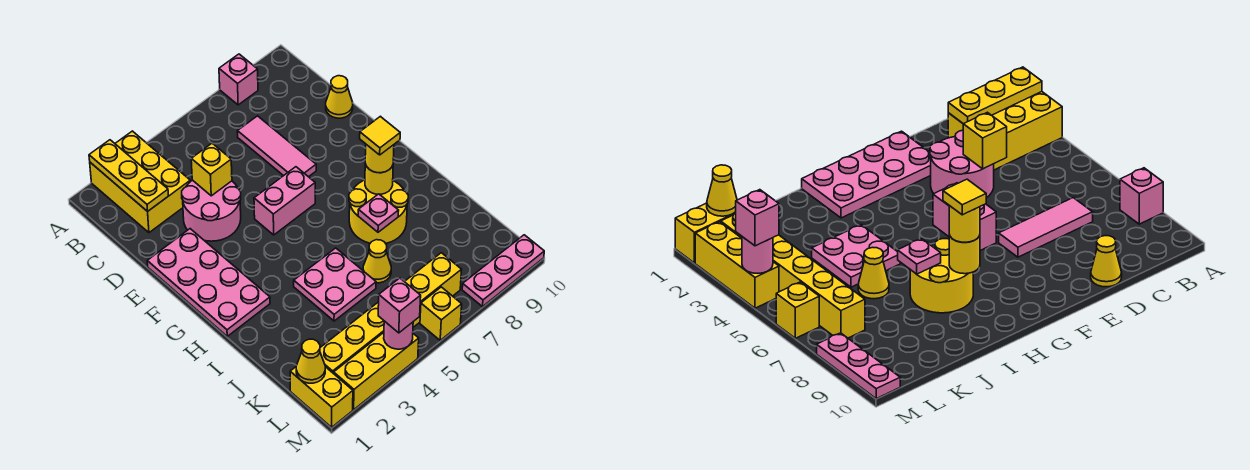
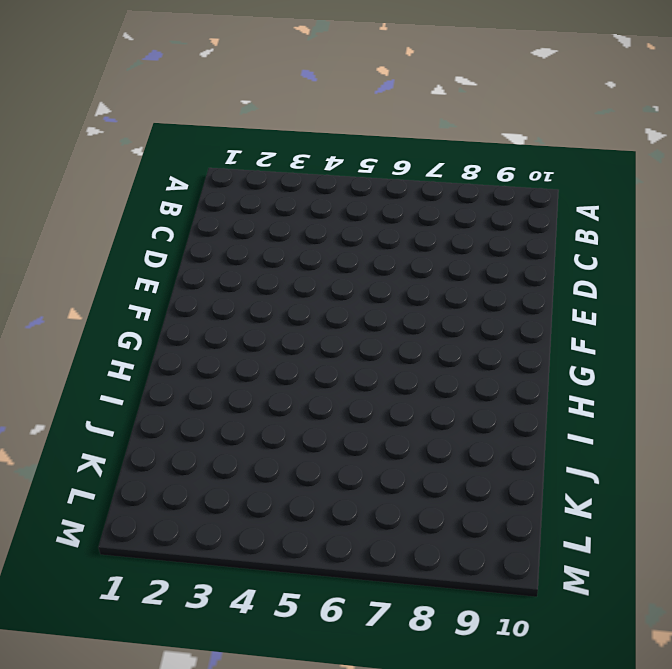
none -> yellow 2x3 brick [90,131,190,233]
none -> pink 1x1 brick [219,54,258,105]
none -> pink 1x3 tile [237,116,316,177]

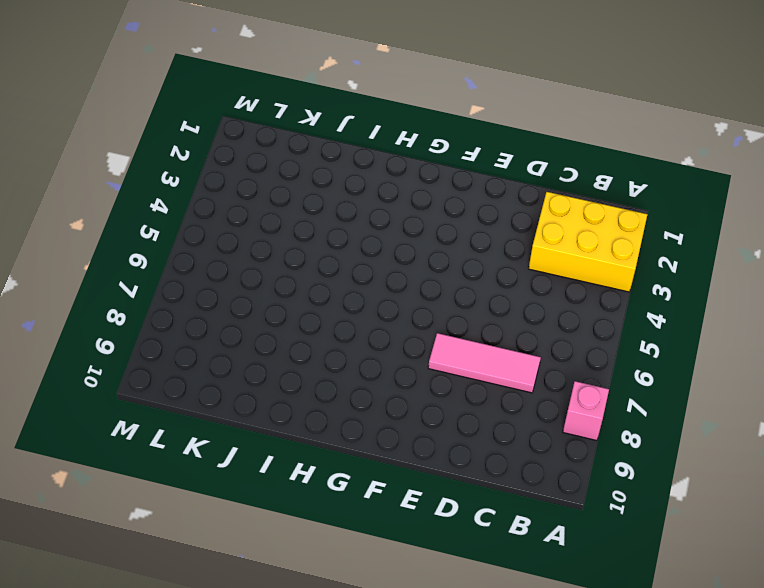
none -> pink 2x2 round brick [182,180,241,241]
none -> yellow 1x1 cone [326,76,353,118]
none -> pink 2x4 plate [147,229,270,336]

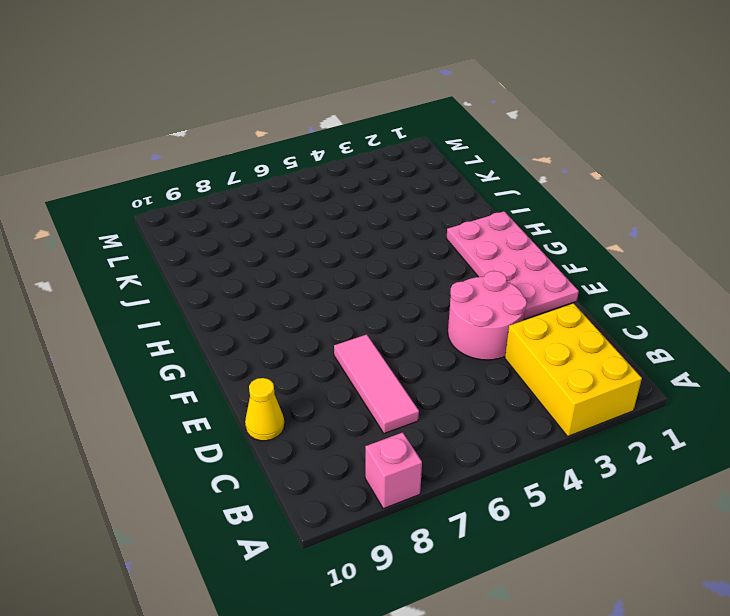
none -> pink 1x2 brick [254,167,315,235]
none -> yellow 2x2 round brick [349,180,408,243]
none -> pink 2x2 plate [294,248,376,321]

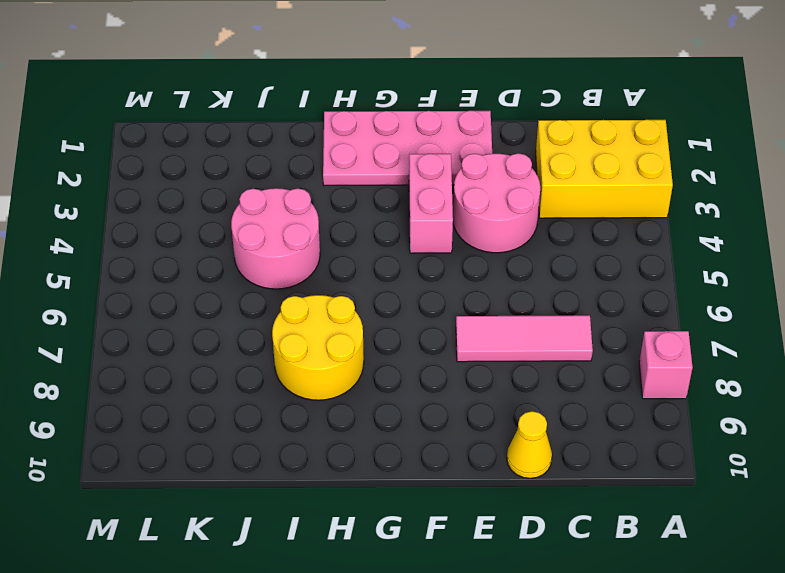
pink 1x2 brick [409,154,453,253] -> pink 1x2 brick moved to [254,167,315,235]
pink 2x2 round brick [231,188,320,289] -> pink 2x2 plate [294,248,376,321]
none -> yellow 1x1 cone [363,240,391,283]
none -> yellow 1x2 brick [290,367,353,427]
none -> yellow 1x6 brick [320,253,462,374]

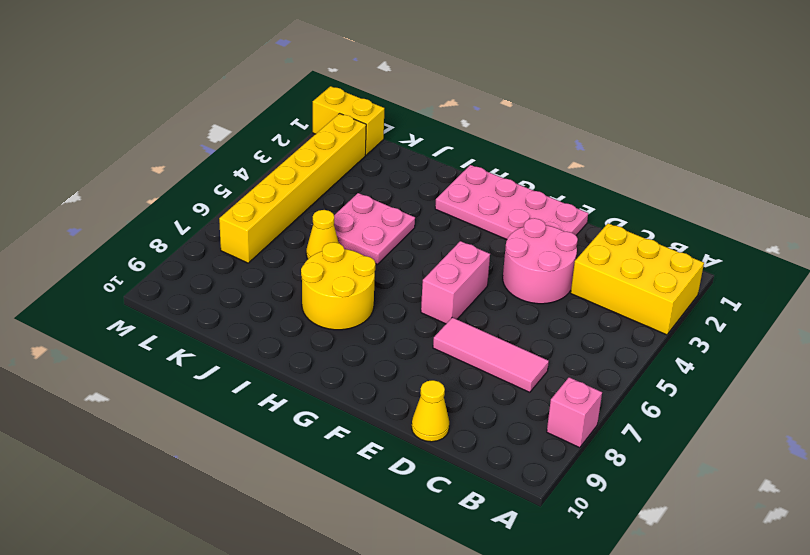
none -> yellow 1x3 brick [334,333,419,410]
none -> yellow 1x1 brick [420,287,462,340]
none -> pink 1x3 plate [462,235,544,307]

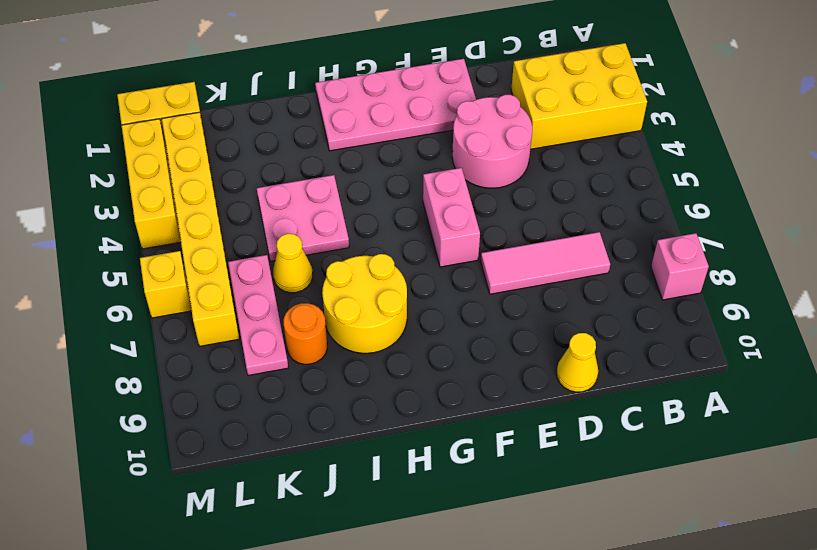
orange 1x1 round brick [284,303,327,364] -> none
pink 1x3 plate [228,255,288,375] -> pink 1x3 plate moved to [462,235,544,307]
none -> yellow 1x3 plate [89,140,168,212]
none -> yellow 1x1 brick [191,143,232,196]
none -> yellow 1x1 round brick [365,164,393,194]

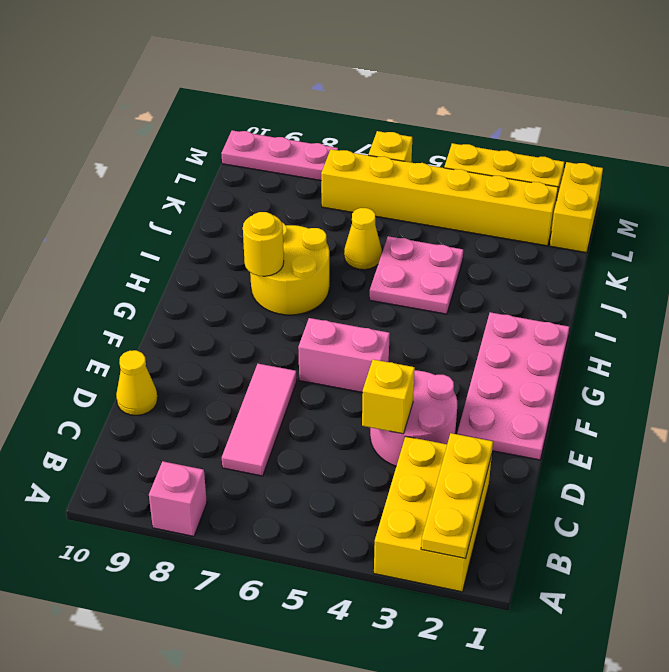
none -> pink 1x1 plate [358,194,399,232]
none -> yellow 1x1 cone [296,339,325,383]
none -> pink 1x1 round brick [384,321,413,349]

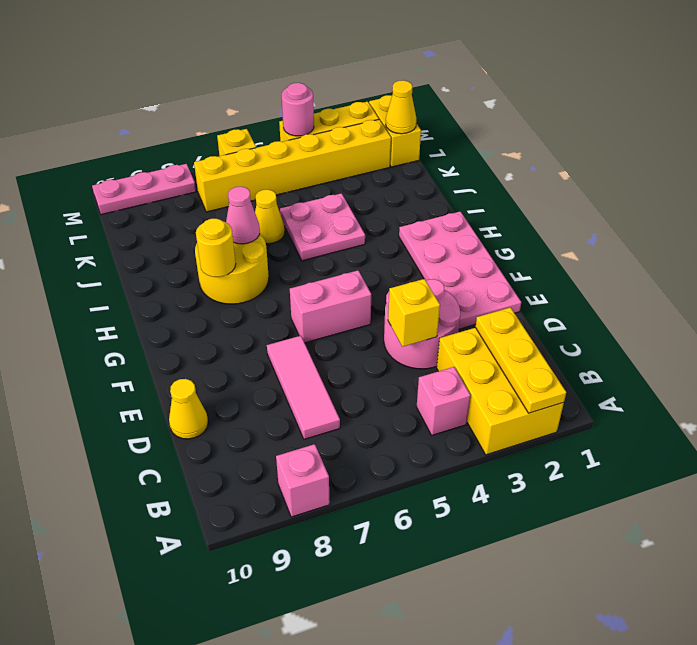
pink 1x1 brick [417,367,470,435] -> pink 1x1 brick moved to [378,278,421,333]
pink 1x1 cone [226,187,260,244] -> pink 1x1 plate [358,194,399,232]
none -> yellow 1x1 round brick [365,145,394,173]
none -> yellow 1x1 tile [360,116,400,155]

